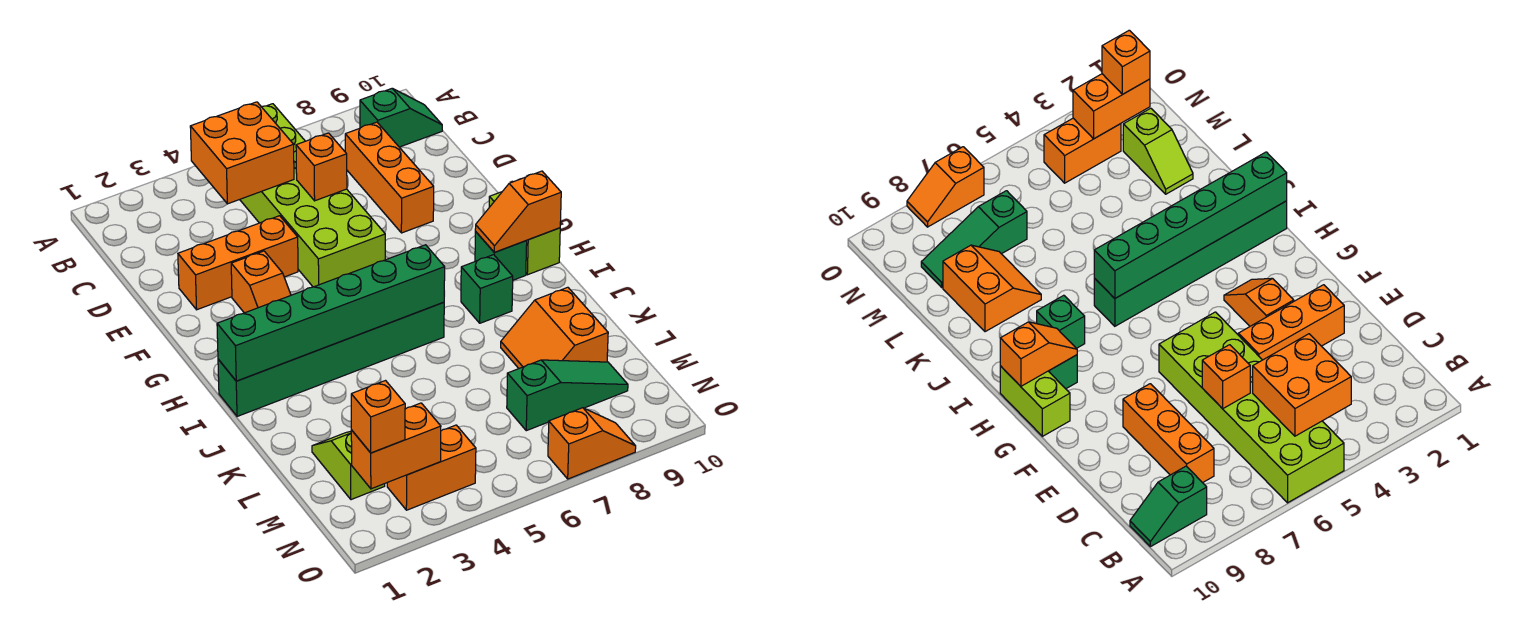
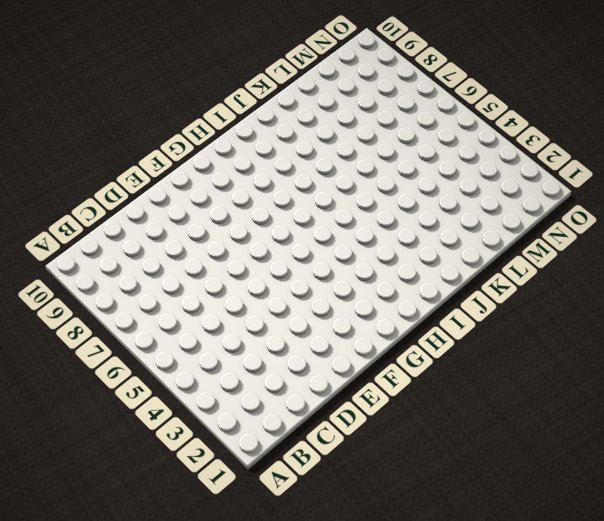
none -> lime 2x6 brick [240,104,385,287]
none -> green 1x2 slope [360,89,442,147]
none -> orange 1x3 brick [345,122,434,233]

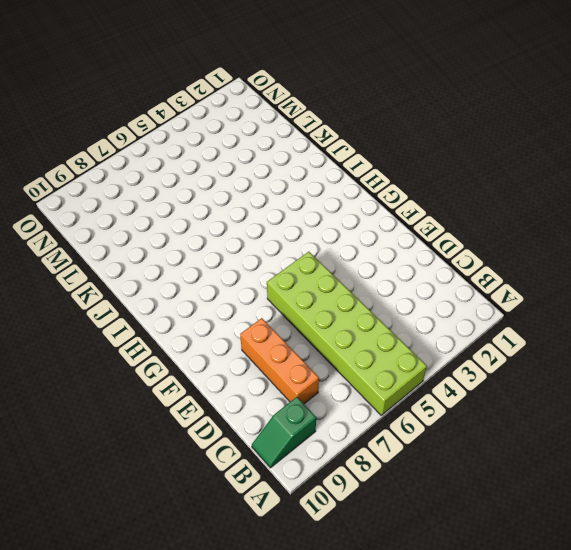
none -> orange 1x3 brick [178,216,298,310]
none -> orange 1x2 slope [231,251,291,313]
none -> lime 1x2 brick [489,192,560,275]

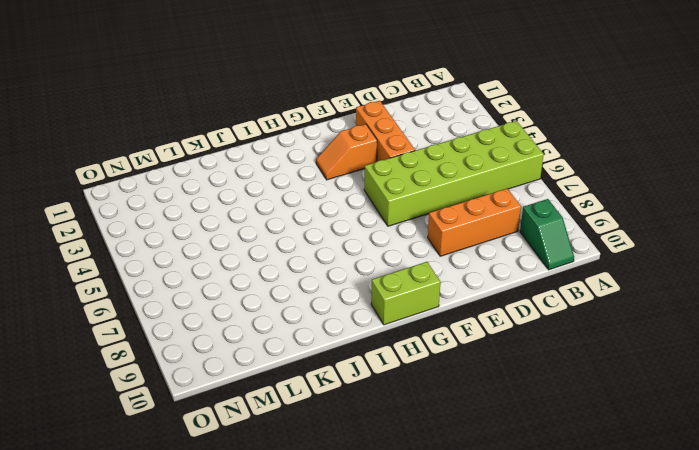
none -> green 1x1 brick [475,232,527,280]
none -> green 1x6 brick [218,302,444,416]
none -> green 1x1 brick [461,255,513,323]

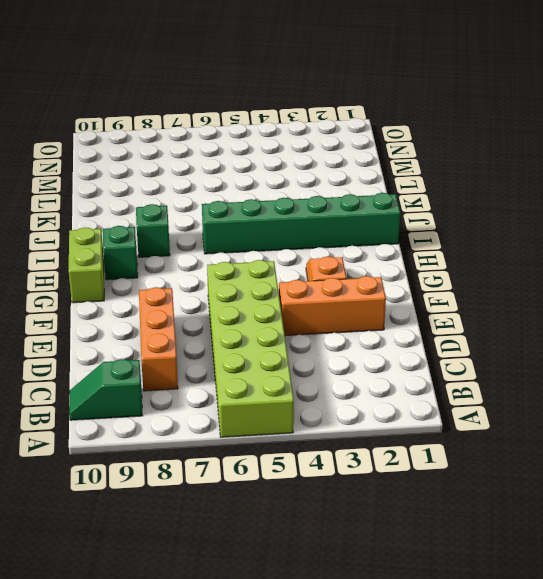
none -> orange 2x2 slope [501,287,608,368]
none -> lime 1x2 slope [312,431,385,500]
none -> green 1x3 slope [507,360,628,431]

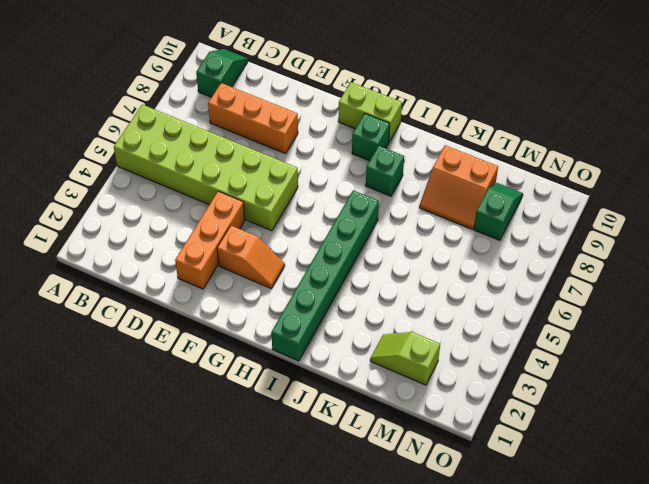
green 1x2 slope [474,183,523,240] -> green 1x3 slope [507,360,628,431]
none -> orange 1x2 brick [387,425,476,510]
none -> orange 1x2 slope [548,408,636,479]
none -> orange 2x2 brick [190,102,294,204]

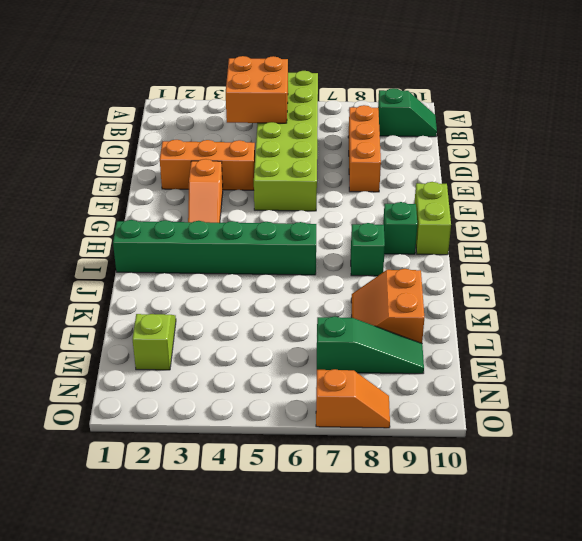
none -> orange 1x2 brick [387,425,476,510]
none -> orange 1x1 brick [296,133,347,201]
none -> orange 1x2 slope [475,171,561,252]

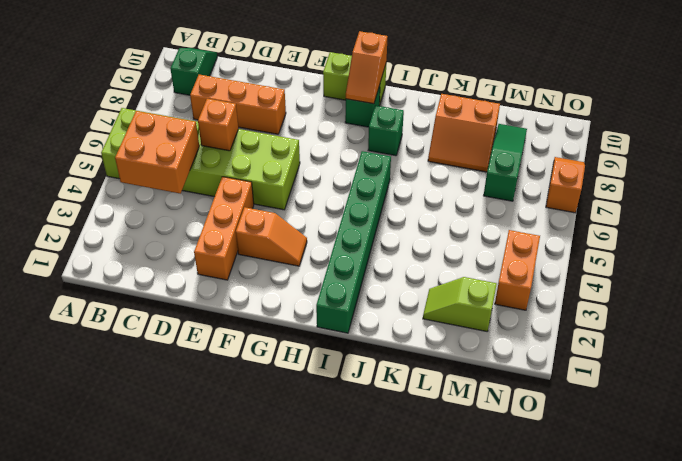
none -> green 1x6 brick [217,245,445,381]
none -> orange 1x2 brick [351,403,441,489]
none -> orange 1x1 brick [351,381,405,453]

